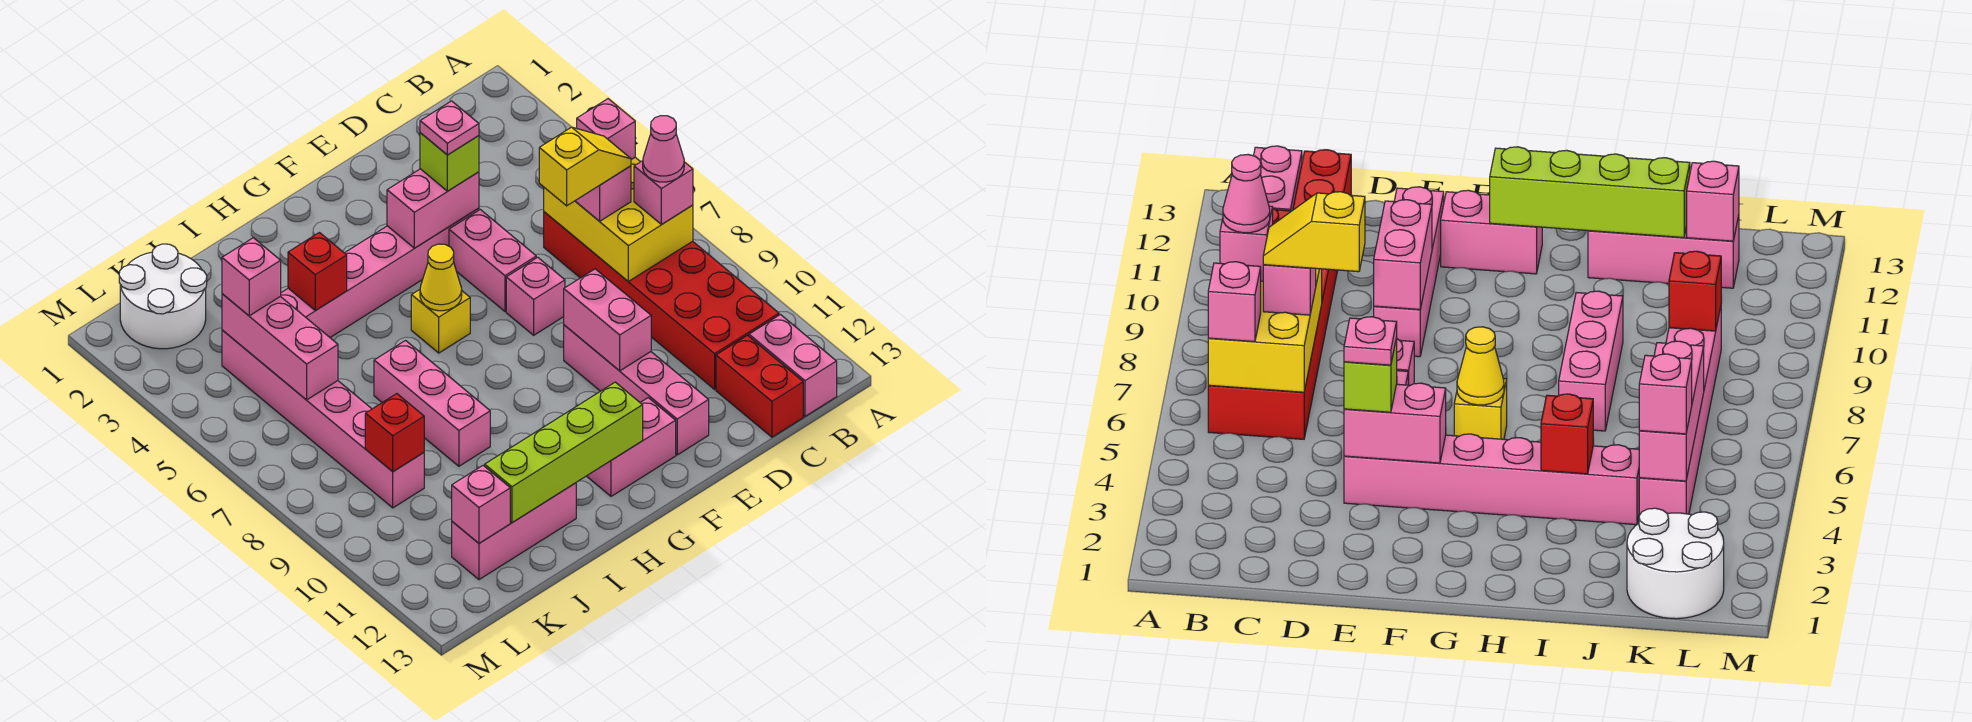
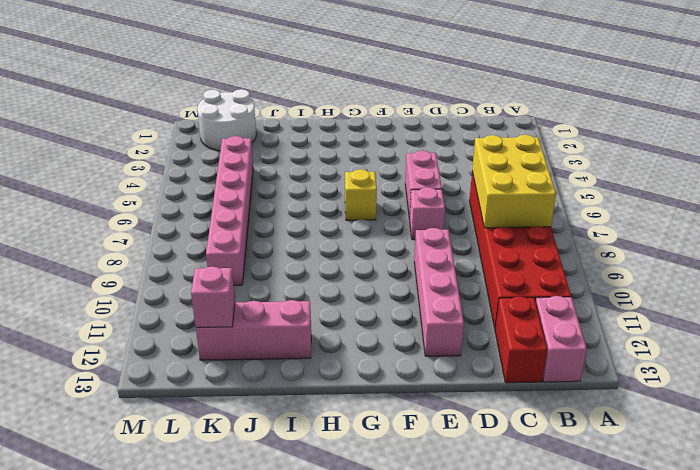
none -> pink 1x6 brick [281,208,479,337]
none -> pink 1x2 brick [587,398,676,496]
none -> pink 1x3 brick [374,341,490,466]
none -> pink 1x2 brick [387,169,479,248]

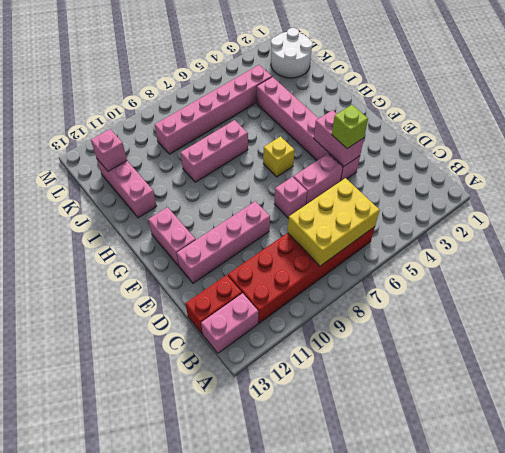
none -> pink 1x2 brick [564,269,651,371]
none -> yellow 1x1 cone [420,244,462,311]
none -> lime 1x4 brick [485,382,643,523]
none -> red 1x1 brick [288,232,347,311]

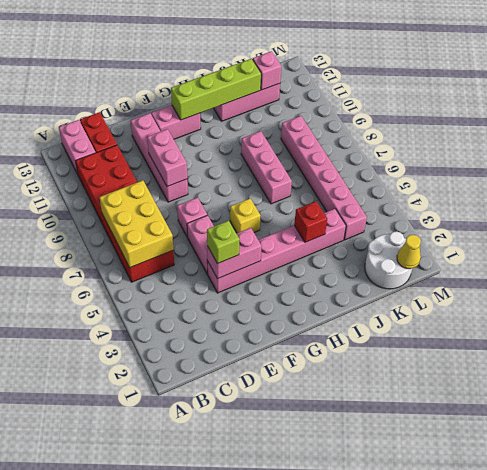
yellow 1x1 cone [397,235,421,269] -> yellow 1x1 cone moved to [420,244,462,311]
none -> pink 1x3 brick [222,294,338,400]
none -> red 1x1 brick [365,394,424,472]
none -> pink 1x1 brick [577,99,635,160]
none -> pink 1x1 brick [634,161,693,224]

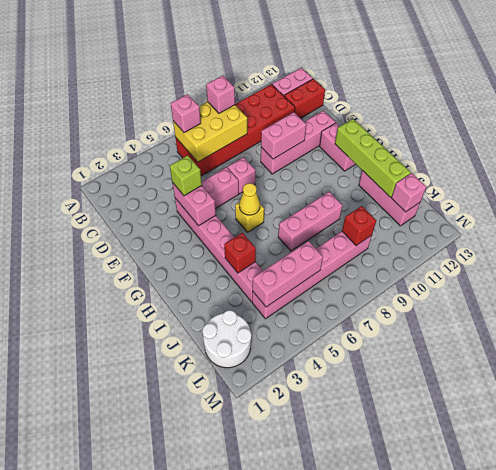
none -> pink 1x1 brick [576,166,631,221]
none -> pink 1x1 brick [222,238,281,316]
none -> pink 1x1 cone [643,116,684,182]
none -> yellow 1x2 slope [539,127,631,206]

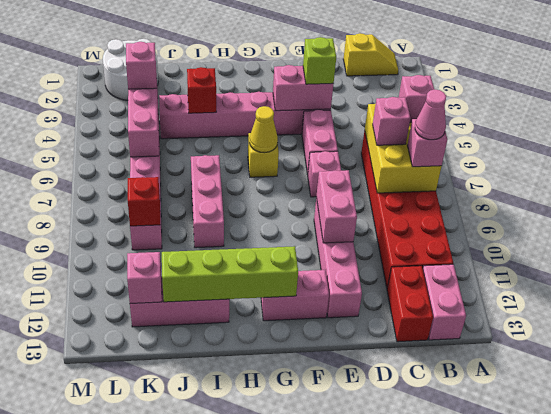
yellow 1x2 slope [343,33,398,76] -> yellow 1x2 slope moved to [539,127,631,206]
none -> pink 1x1 plate [420,101,479,155]

